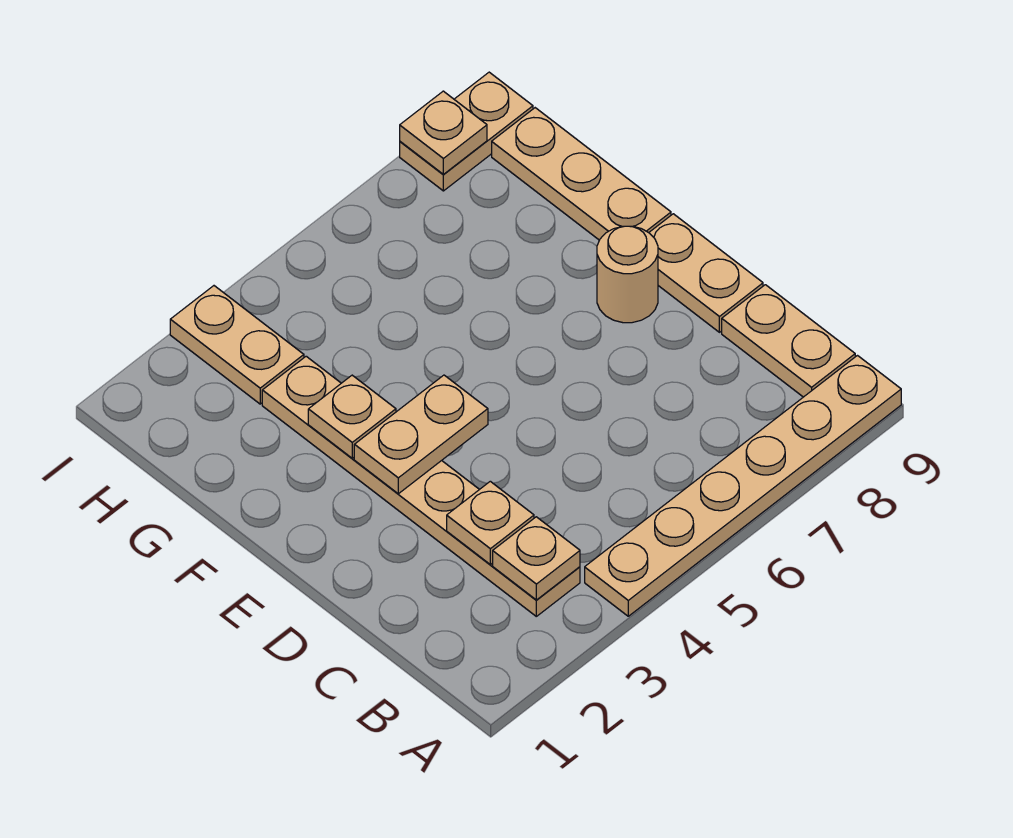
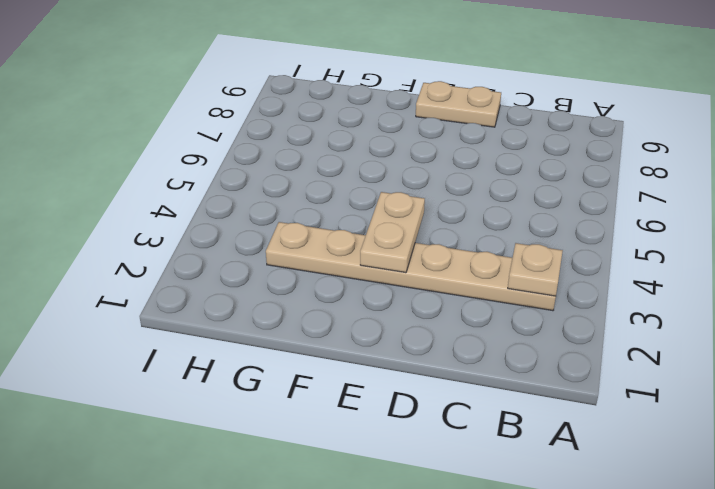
none -> tan 1x6 plate [585,356,901,616]
none -> tan 1x2 plate [722,285,855,397]
none -> tan 1x1 round brick [597,226,658,323]

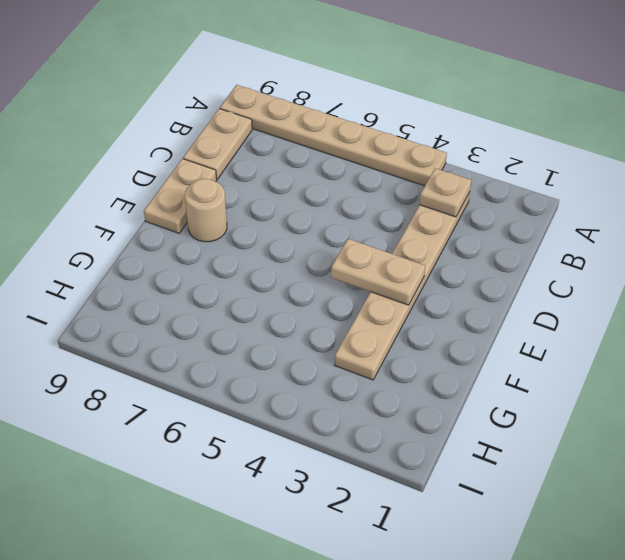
none -> tan 1x3 plate [492,108,671,240]
none -> tan 1x2 plate [170,286,304,404]
none -> tan 1x2 plate [400,72,533,191]

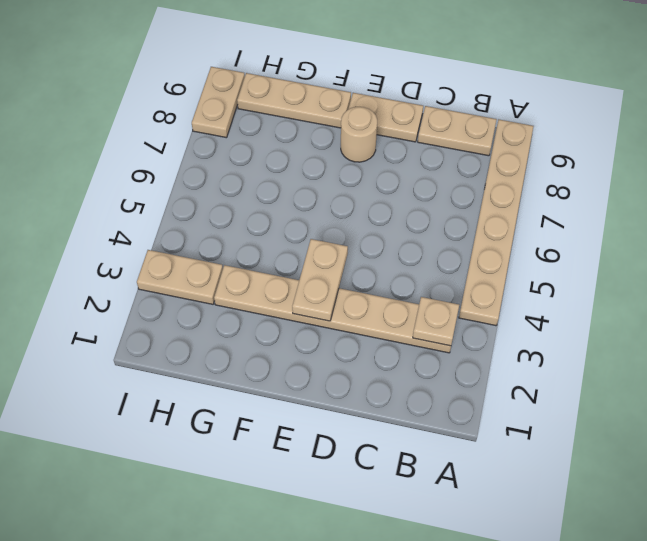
none -> tan 1x1 plate [447,481,534,565]
none -> tan 1x1 plate [308,375,396,458]
none -> tan 1x1 plate [400,91,487,174]

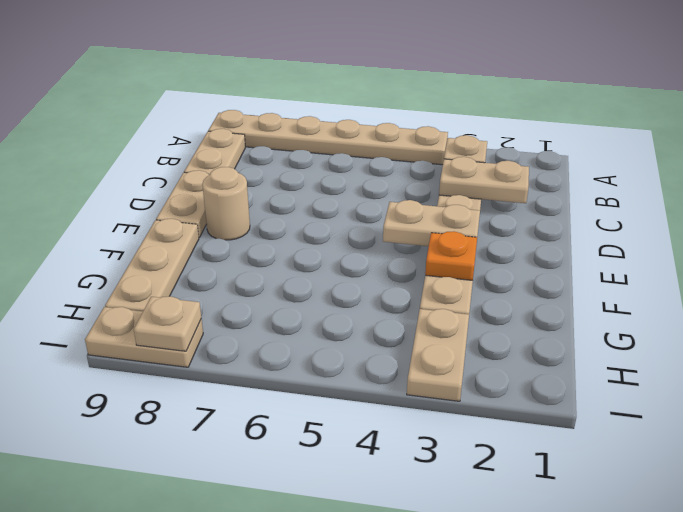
tan 1x2 plate [439,157,529,203] -> tan 1x1 plate [447,481,534,565]
orange 1x1 plate [425,231,477,280] -> tan 1x1 plate [308,375,396,458]

